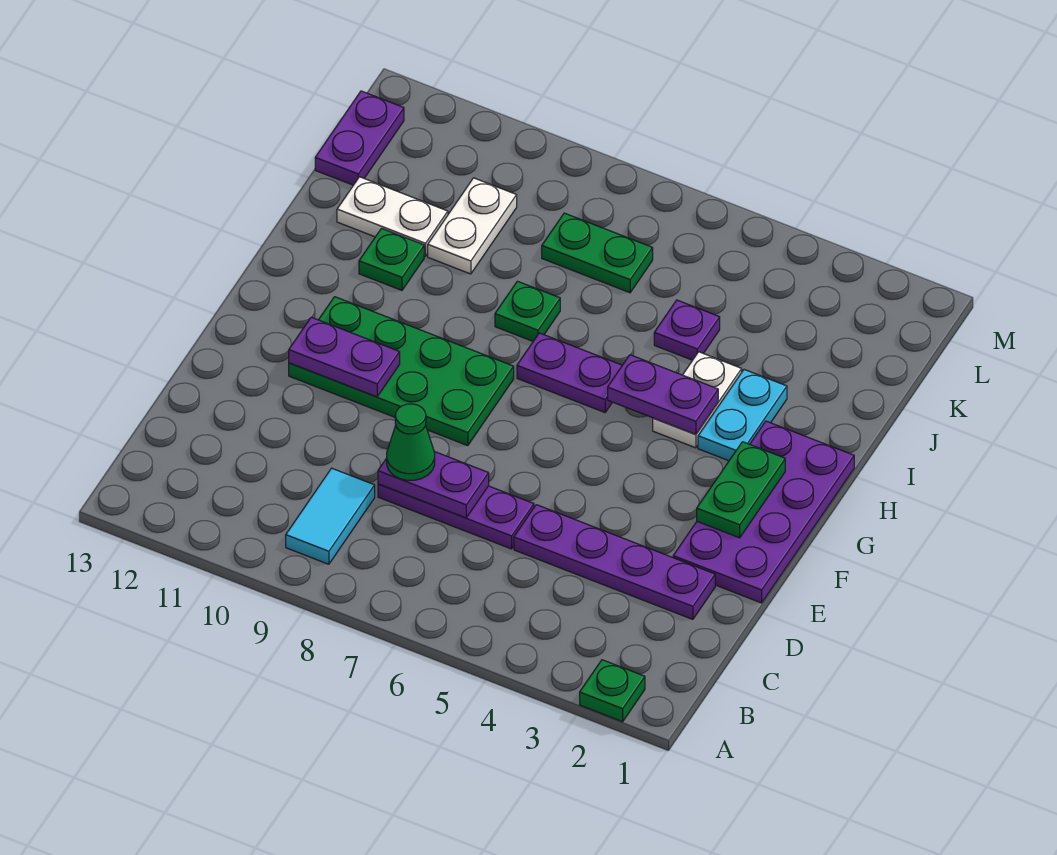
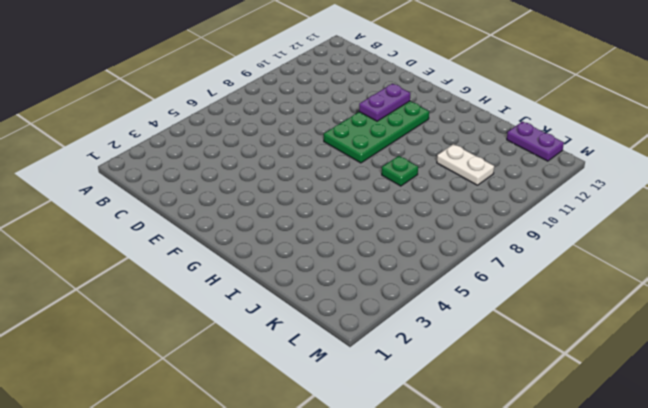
none -> green 1x1 plate [580,660,645,722]
none -> cyan 1x2 tile [286,468,375,564]
none -> purple 1x4 plate [514,505,715,619]

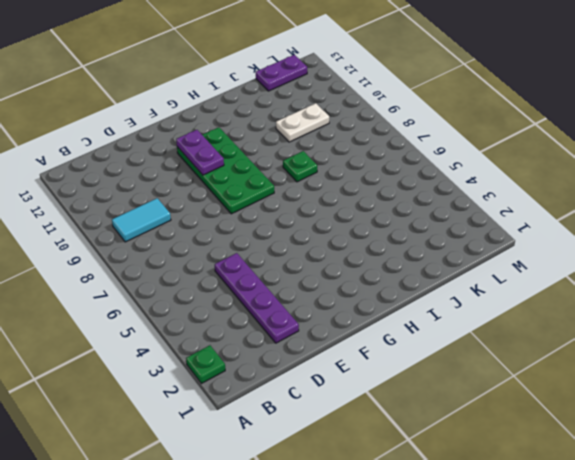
none -> purple 1x3 plate [378,484,534,549]
none -> purple 2x4 plate [673,421,854,603]
none -> cyan 1x2 plate [698,370,787,461]

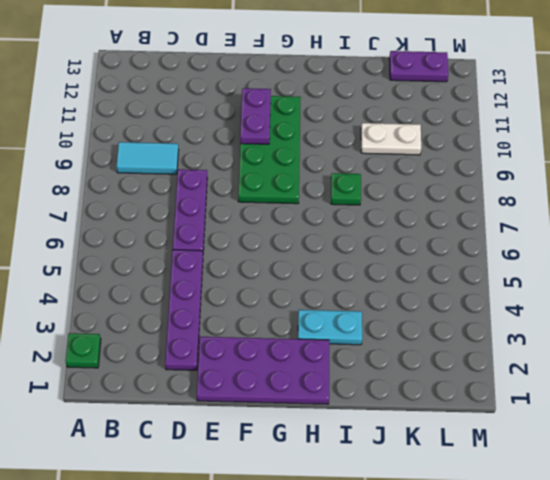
none -> white 1x2 plate [653,352,742,448]
none -> purple 1x2 plate [517,333,622,412]
none -> green 1x1 plate [359,229,424,290]

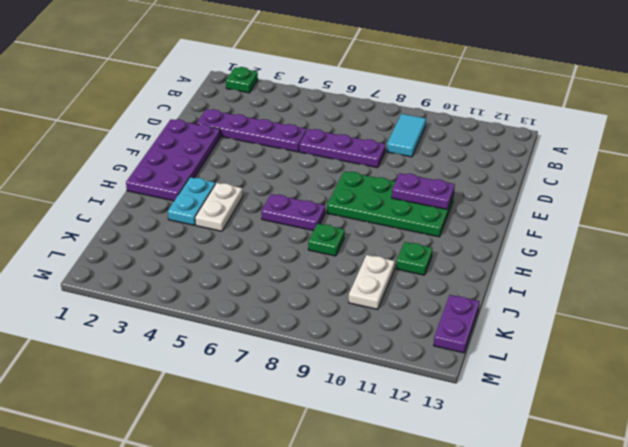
none -> purple 1x1 plate [654,300,720,360]
none -> white 1x2 plate [337,177,448,256]
none -> green 1x2 plate [542,213,653,293]

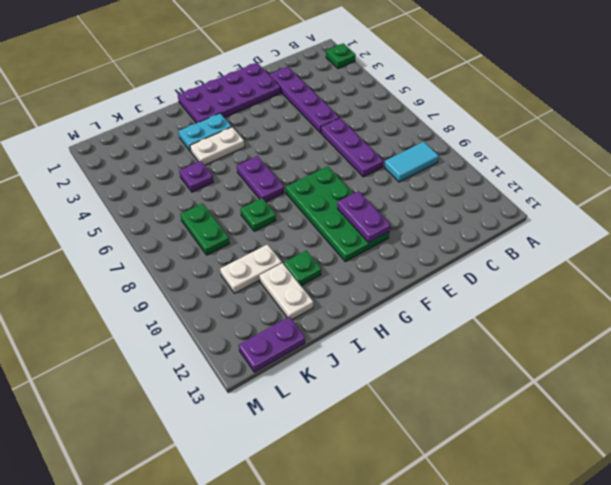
none -> purple 1x2 plate [378,452,489,518]
none -> green 1x2 plate [697,442,785,538]
none -> purple 1x2 plate [608,355,718,435]

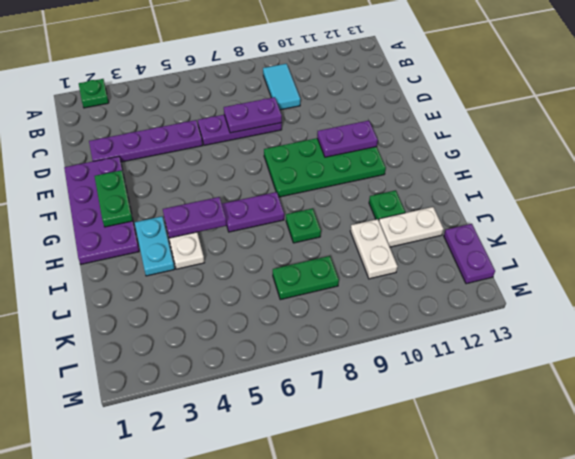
none -> purple 1x1 plate [654,300,720,360]
none -> green 1x1 cone [387,404,435,480]

